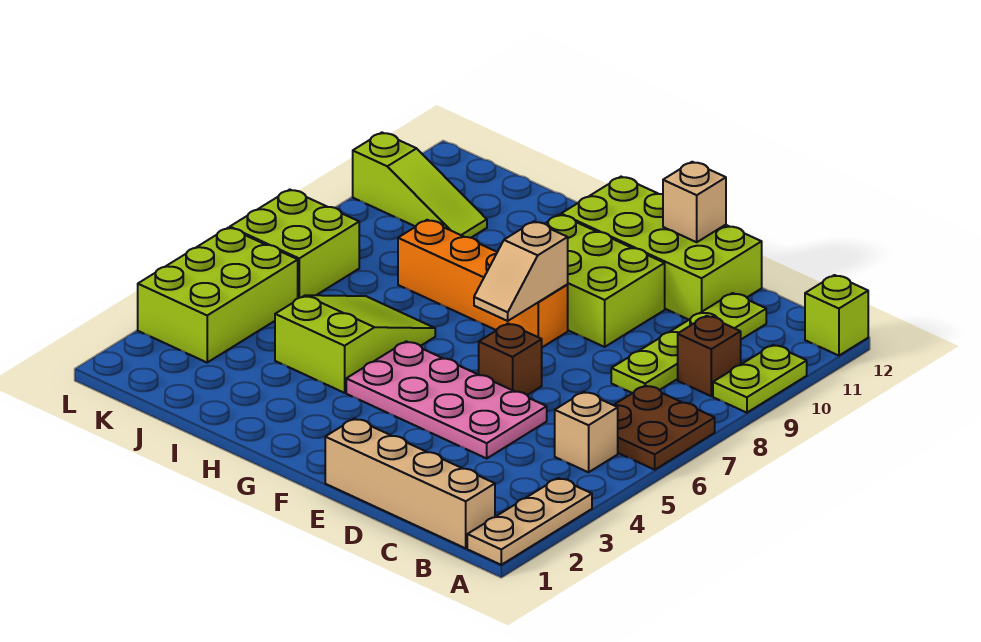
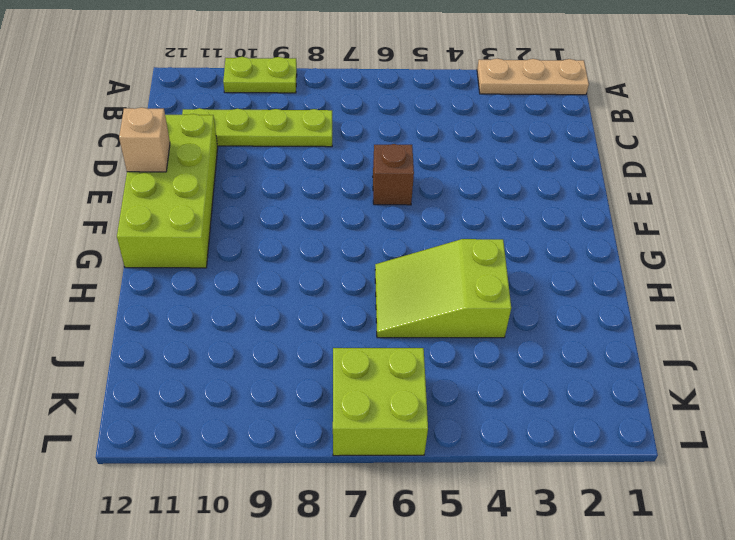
none -> brown 2x2 plate [614,385,715,470]
none -> lime 1x1 brick [805,275,868,356]
none -> tan 1x4 brick [325,419,495,548]

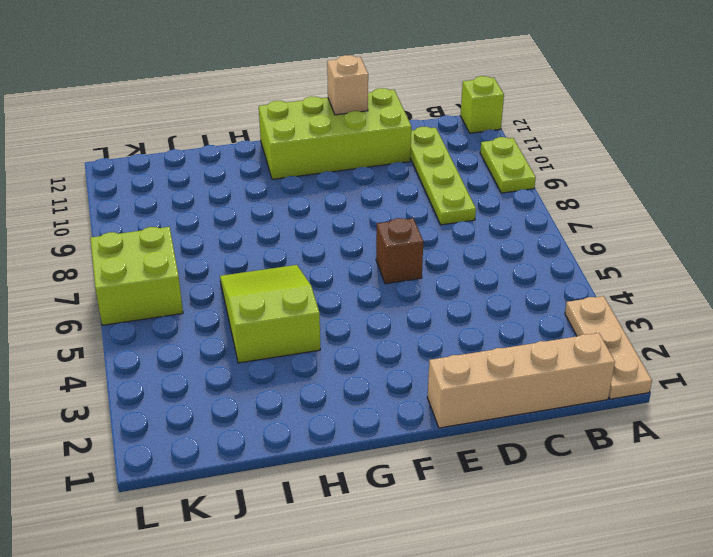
none -> brown 2x2 plate [614,385,715,470]
none -> tan 1x1 brick [555,392,618,472]
none -> brown 1x1 brick [678,316,741,396]

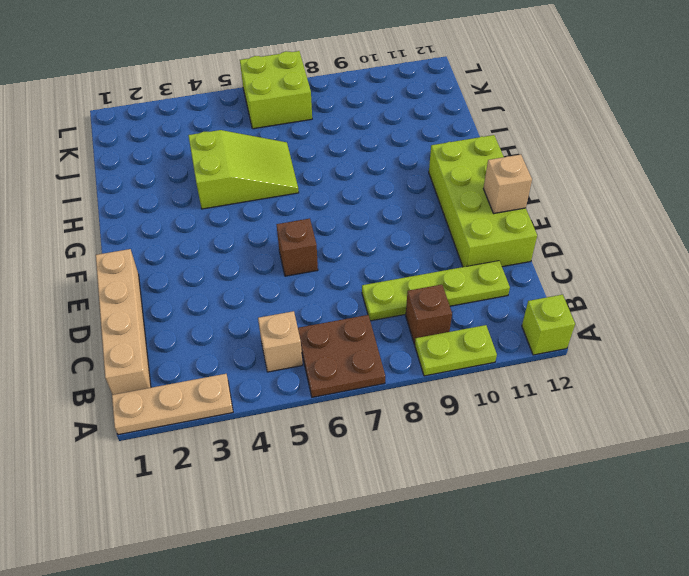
none -> pink 2x4 plate [346,341,547,458]
none -> lime 2x3 brick [545,215,665,347]
none -> orange 1x4 brick [398,220,568,347]

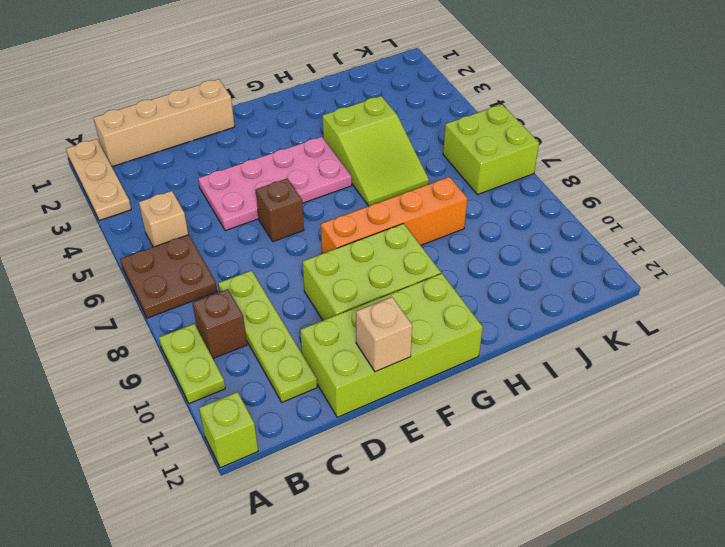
none -> lime 1x3 slope [353,133,487,238]
none -> lime 2x3 brick [138,228,298,362]
none -> tan 1x2 slope [474,221,568,321]

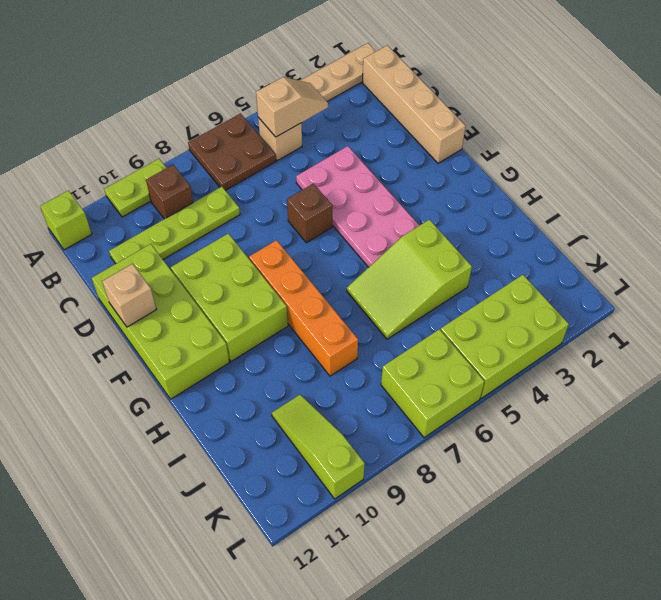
tan 1x2 slope [256,77,328,137] -> tan 1x2 slope moved to [474,221,568,321]

